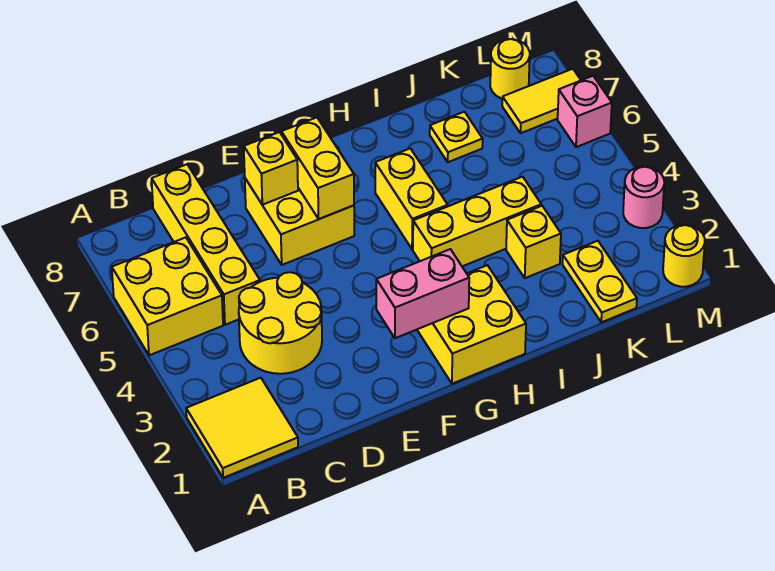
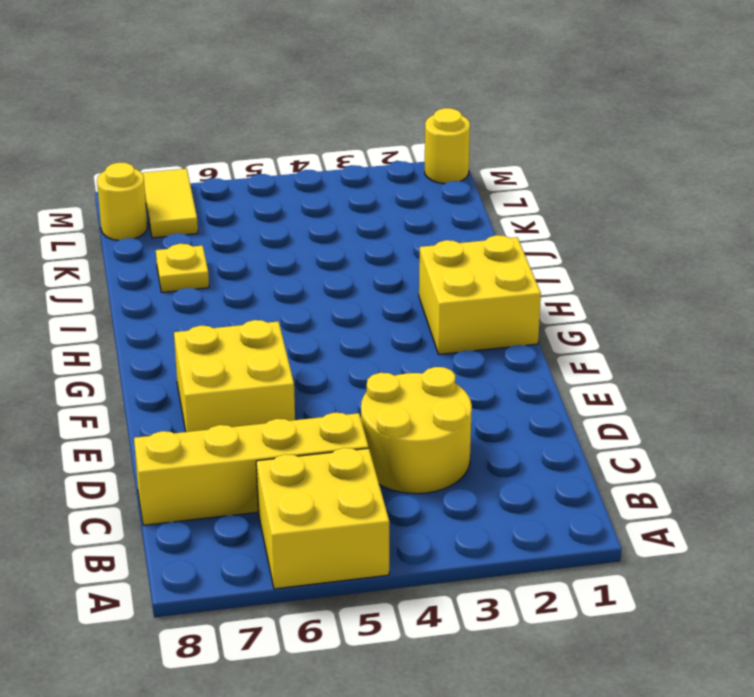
none -> yellow 2x2 tile [186,378,298,478]
none -> yellow 1x3 brick [413,177,541,266]
none -> yellow 1x2 brick [375,148,448,249]

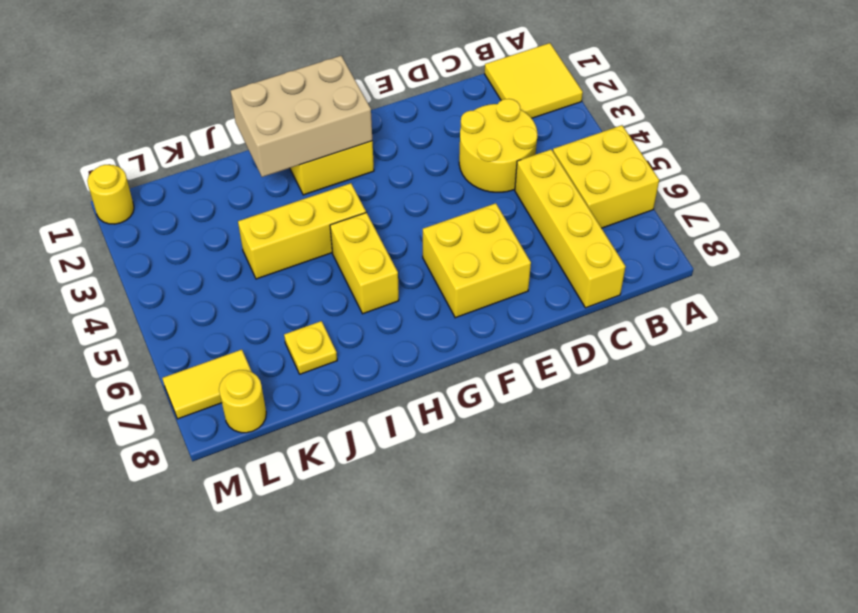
tan 2x3 brick [231,56,372,177] -> pink 1x2 brick [376,249,469,338]
none -> yellow 1x1 brick [506,206,561,278]
none -> yellow 1x2 plate [563,241,637,322]
none -> pink 1x1 round brick [623,167,664,228]

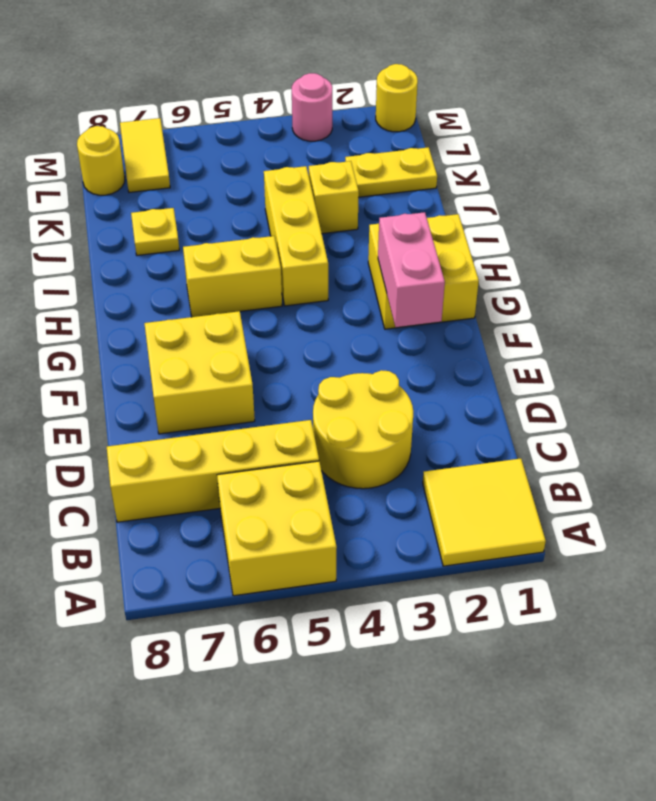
none -> pink 1x1 brick [558,76,612,147]
none -> yellow 1x1 brick [244,132,298,205]
none -> yellow 1x2 brick [281,117,354,219]

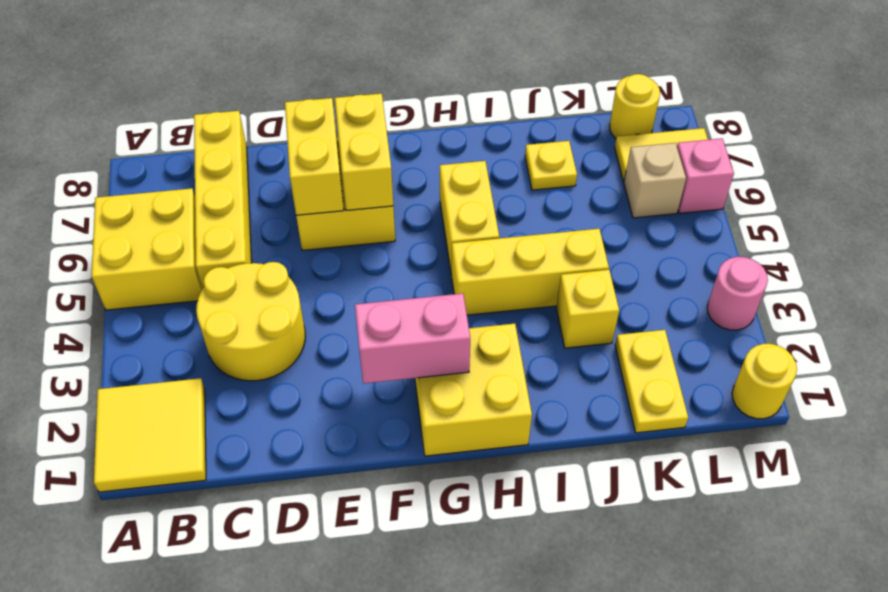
yellow 1x2 brick [285,98,344,215] -> yellow 1x1 brick [244,132,298,205]
tan 1x1 brick [624,143,686,218] -> none

